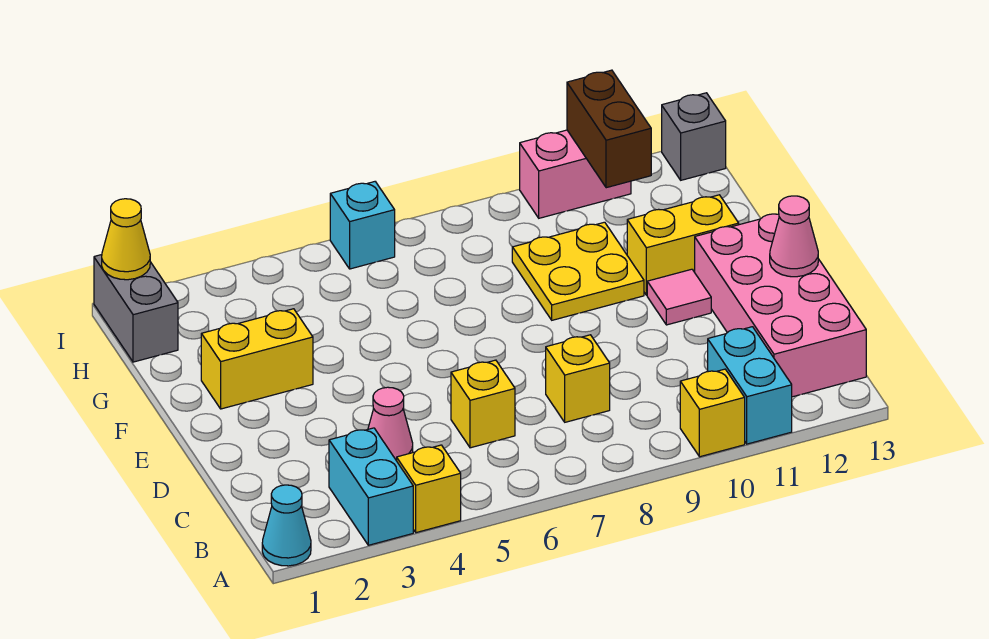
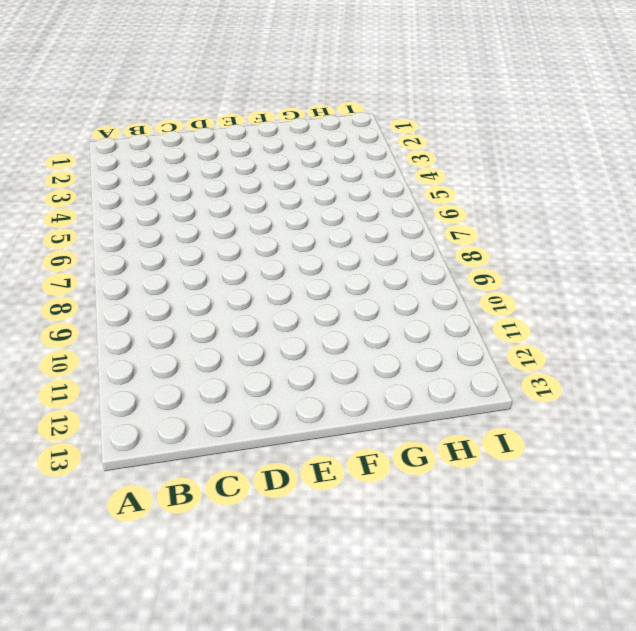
none -> cyan 1x1 cone [262,485,311,566]
none -> cyan 1x2 brick [329,428,413,545]
none -> yellow 1x1 brick [397,445,461,533]

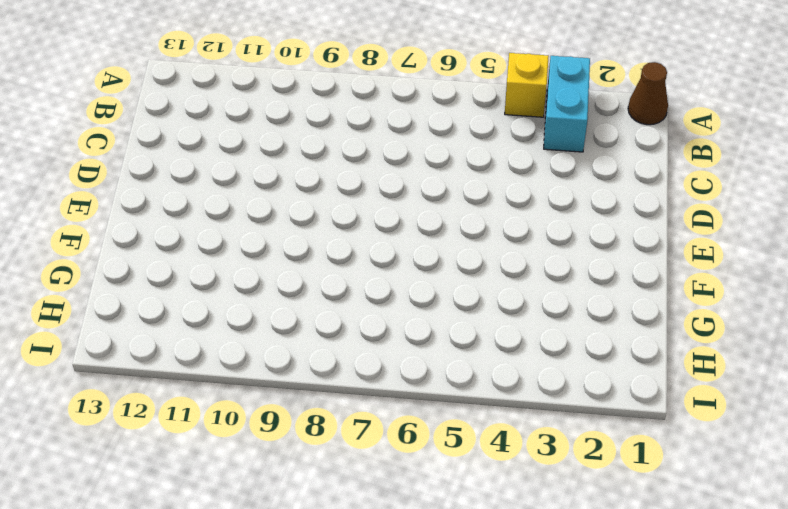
brown 1x1 cone [628,62,668,125] -> cyan 1x1 cone [262,485,311,566]
none -> yellow 1x1 brick [680,369,745,457]
none -> cyan 1x2 brick [708,327,792,444]
none -> pink 2x4 brick [695,214,866,397]

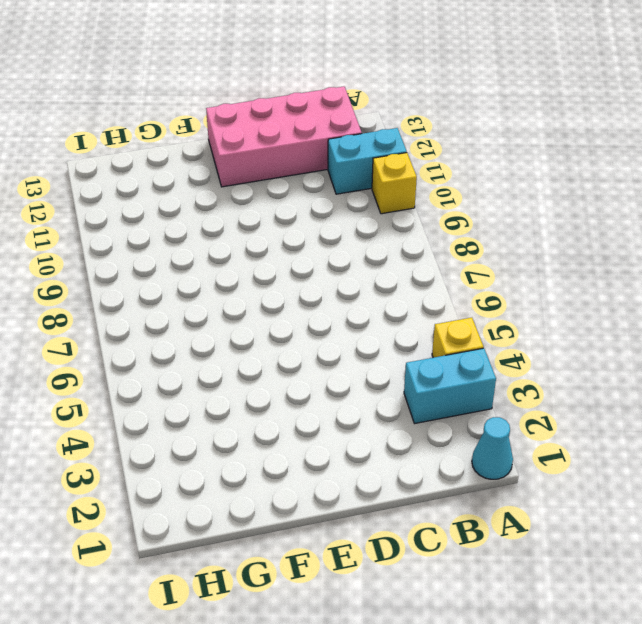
none -> pink 1x1 cone [368,387,413,461]
none -> yellow 1x1 brick [451,360,515,448]
none -> yellow 1x1 brick [546,335,610,422]

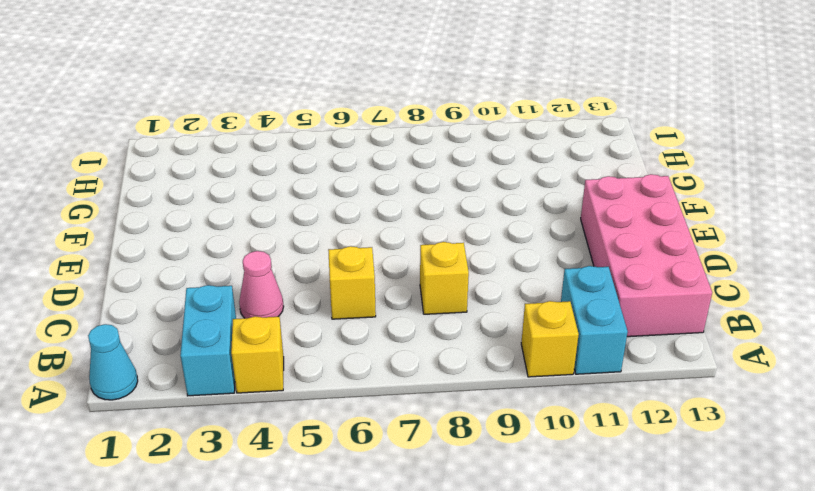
none -> pink 1x1 tile [647,269,711,325]
none -> yellow 1x2 brick [201,309,313,409]
none -> yellow 2x2 plate [512,222,644,320]

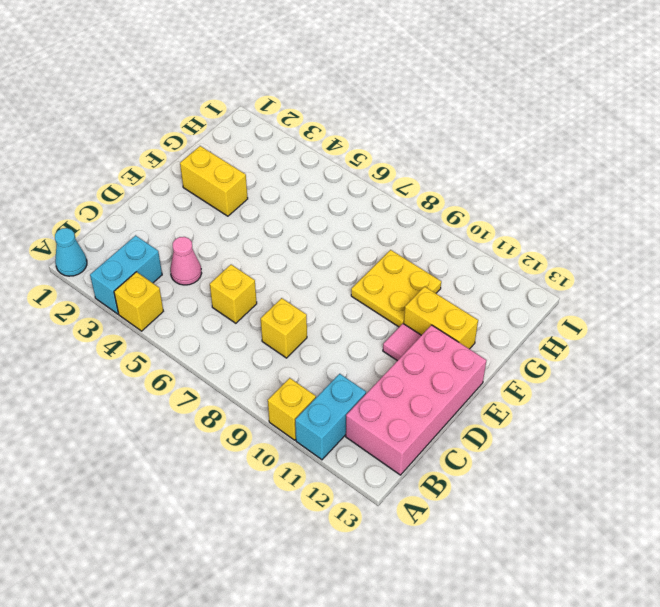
none -> grey 1x2 brick [94,255,178,362]
none -> cyan 1x1 brick [330,182,395,269]
none -> pink 1x2 brick [520,130,631,218]

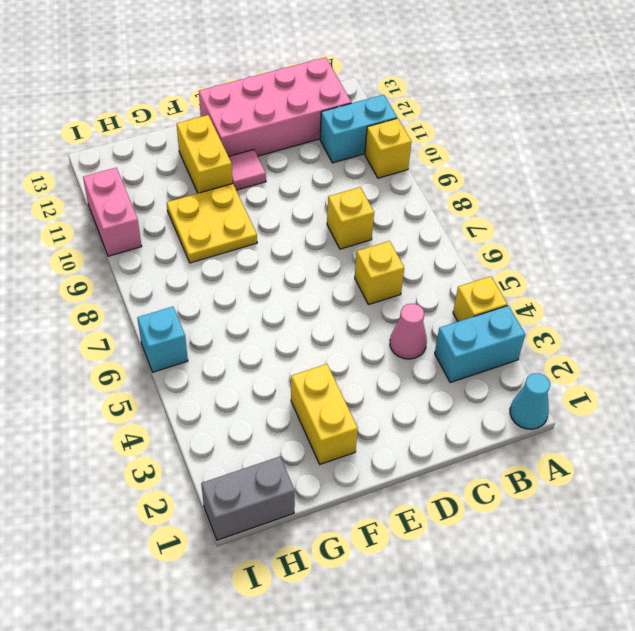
none -> grey 1x1 brick [662,93,726,180]
none -> pink 1x1 cone [770,196,818,277]
none -> brown 1x2 brick [567,70,651,188]

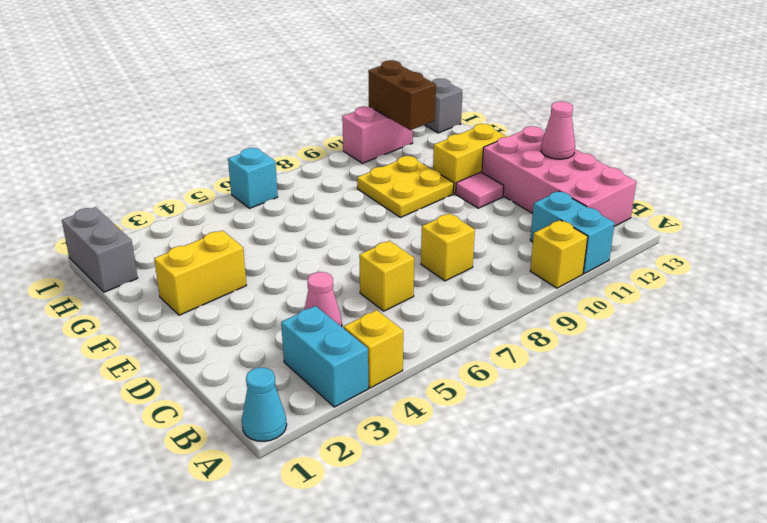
none -> yellow 1x1 cone [102,199,150,280]

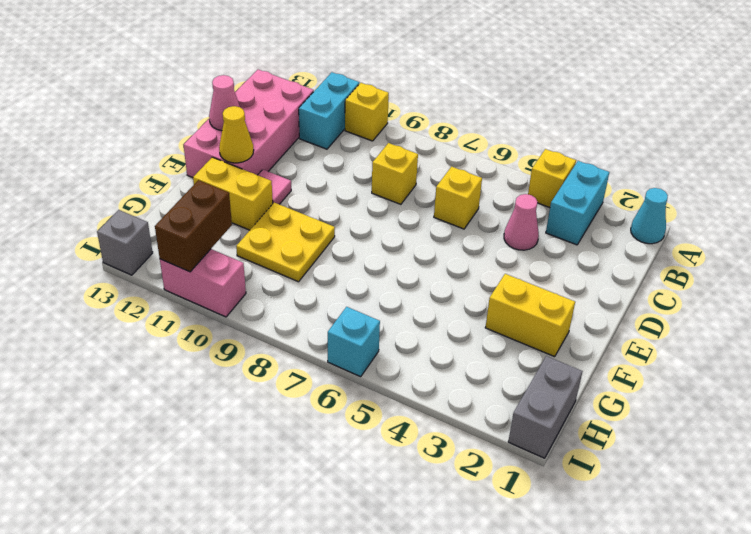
yellow 1x1 cone [219,106,254,163] -> yellow 1x1 cone moved to [102,199,150,280]

